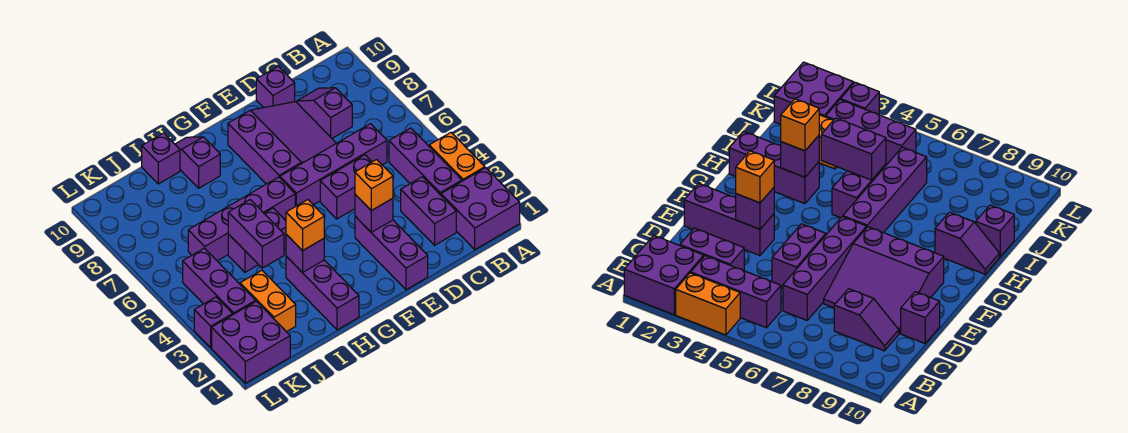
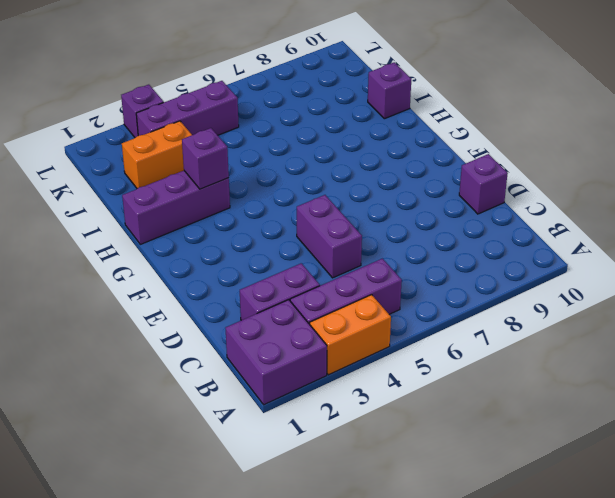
none -> purple 1x4 brick [280,124,387,206]
none -> purple 1x2 slope [297,88,352,138]
none -> purple 3x3 slope [228,102,336,184]

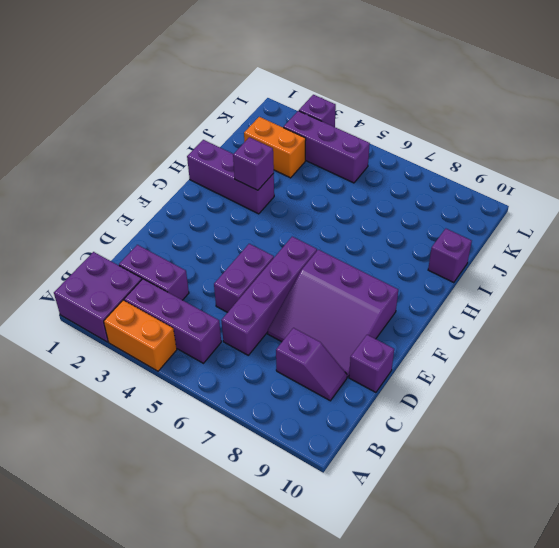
none -> purple 1x3 brick [355,216,428,290]
none -> purple 1x4 brick [188,177,295,261]
none -> purple 1x2 brick [228,208,286,272]

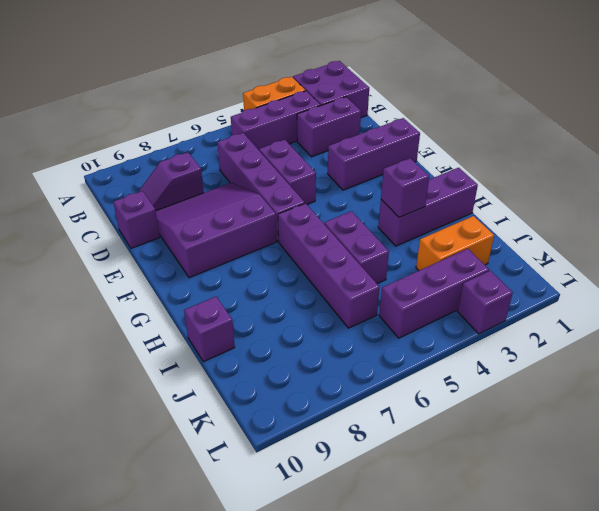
none -> purple 1x2 slope [175,137,220,188]
none -> purple 2x2 brick [212,301,290,383]
none -> purple 1x1 brick [355,194,393,232]

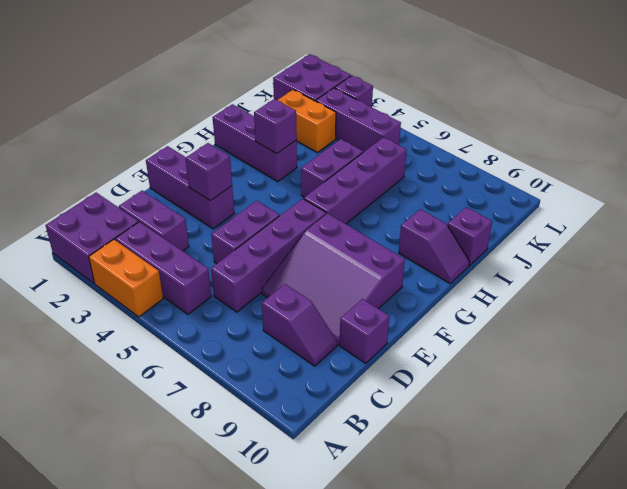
none -> purple 1x2 brick [228,200,284,268]
none -> orange 1x1 brick [355,160,393,211]
none -> orange 1x1 brick [286,200,324,251]

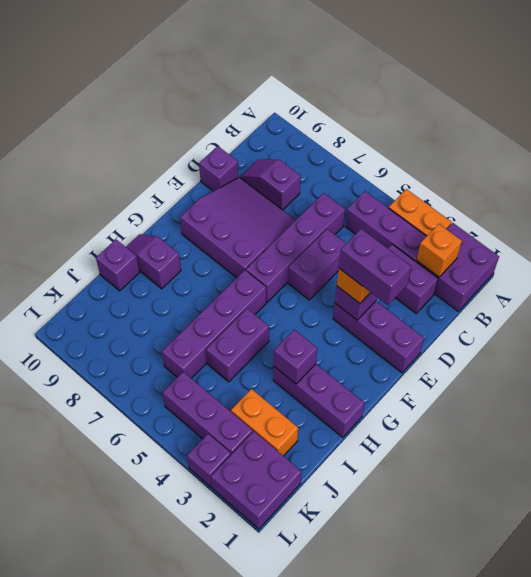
orange 1x1 brick [417,224,462,277] -> orange 1x1 brick moved to [286,200,324,251]
purple 1x2 brick [339,229,411,305] -> purple 1x2 brick moved to [228,200,284,268]

